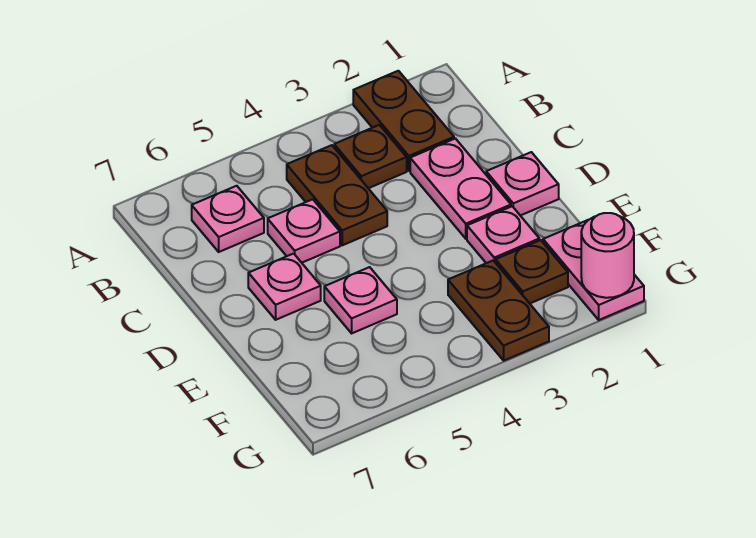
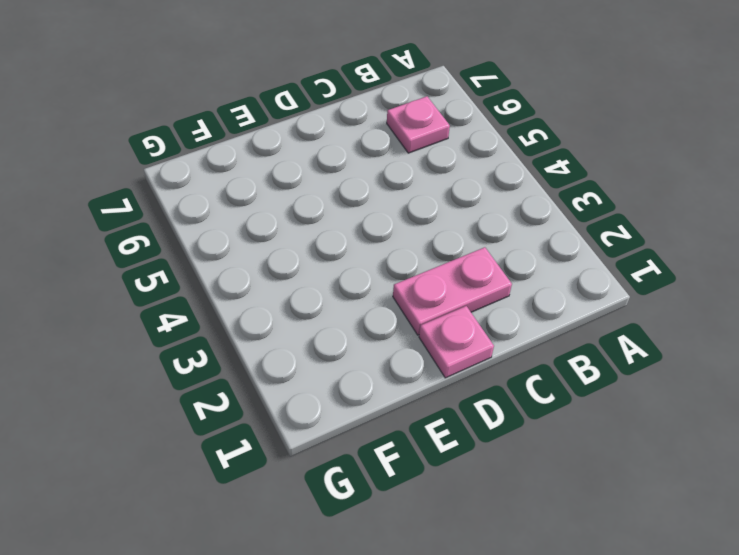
none -> brown 1x2 plate [353,71,454,171]
none -> brown 1x1 plate [334,125,407,188]
none -> brown 1x2 plate [287,145,387,245]

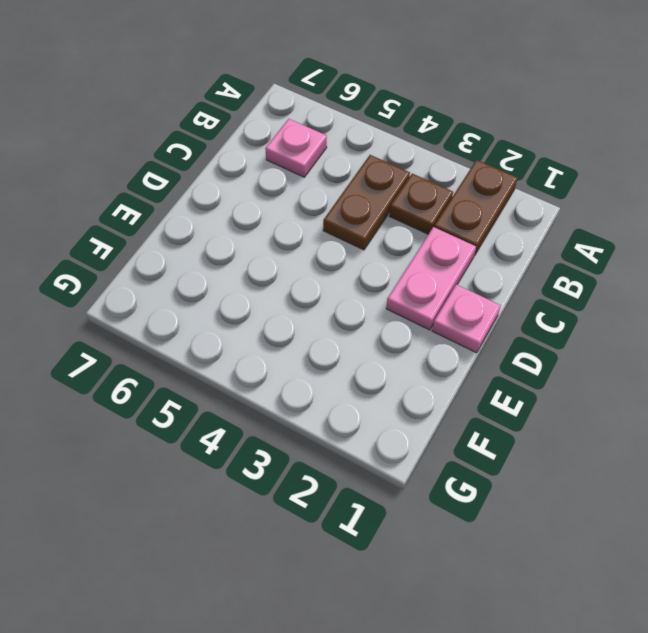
none -> pink 1x1 plate [268,199,340,263]
none -> pink 1x1 plate [248,254,321,320]
none -> pink 1x1 plate [467,206,539,263]

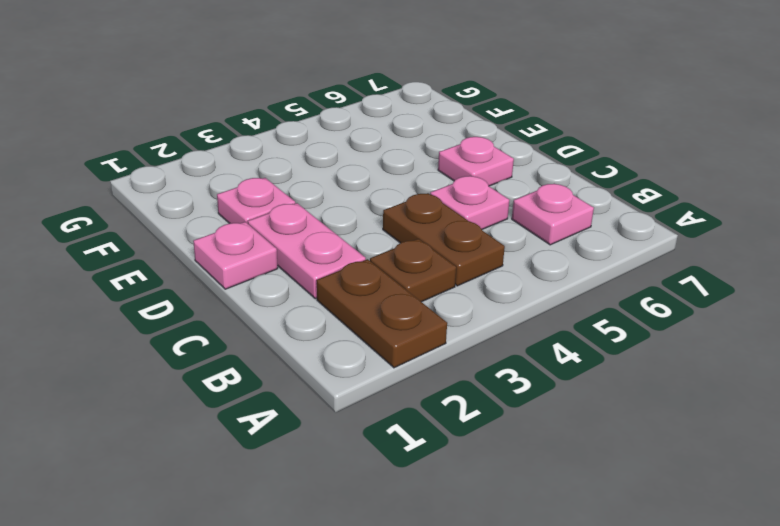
none -> pink 1x1 plate [324,267,397,333]
none -> pink 1x2 plate [543,220,644,320]
none -> brown 1x1 plate [496,240,568,303]

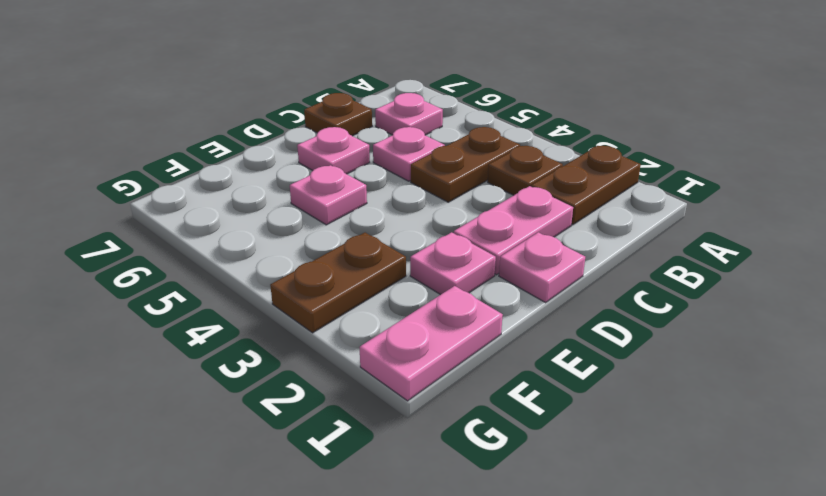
brown 1x1 plate [304,93,372,136] -> brown 1x1 plate moved to [496,240,568,303]
none -> pink 1x1 round brick [581,213,634,298]

